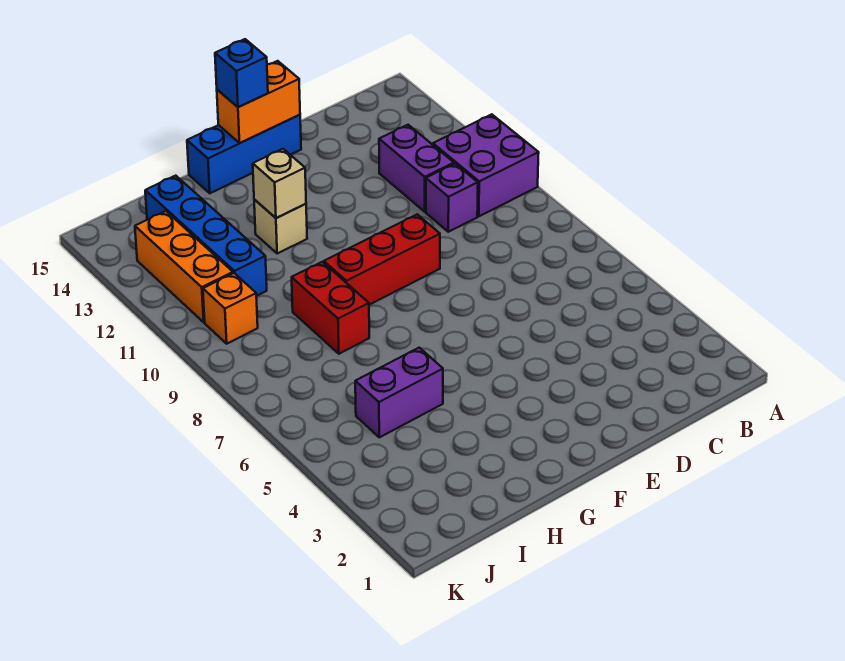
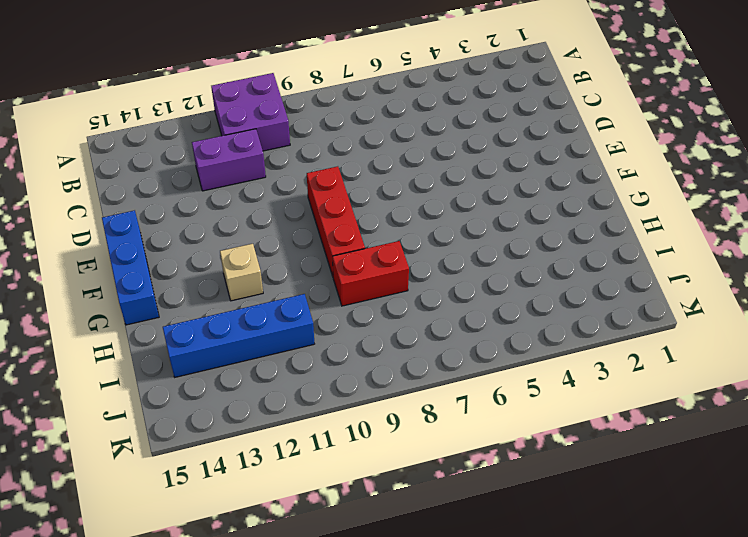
none -> purple 1x1 brick [426,164,478,232]
none -> purple 1x2 brick [355,348,443,437]
none -> orange 1x1 brick [203,273,258,344]

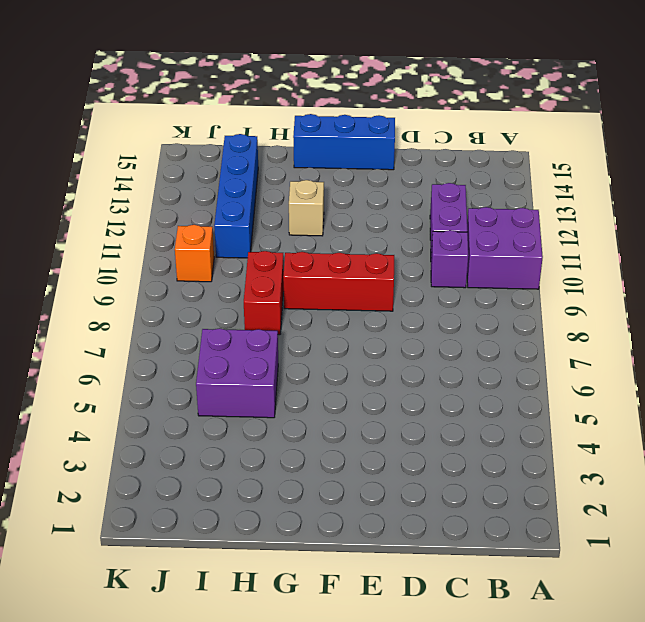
purple 2x2 brick [196,328,278,418] -> purple 1x2 brick [355,348,443,437]
none -> orange 1x3 brick [135,211,233,322]
none -> orange 1x2 brick [217,61,300,143]
none -> tan 1x1 brick [253,149,306,218]

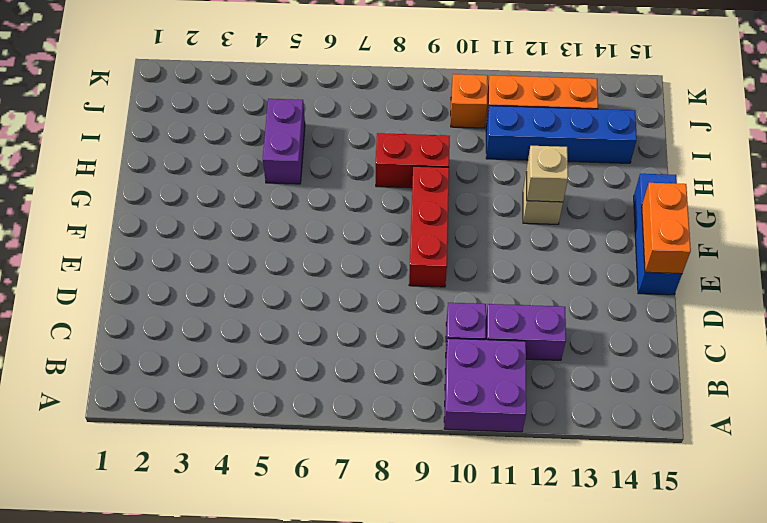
none -> blue 1x1 brick [215,39,268,107]

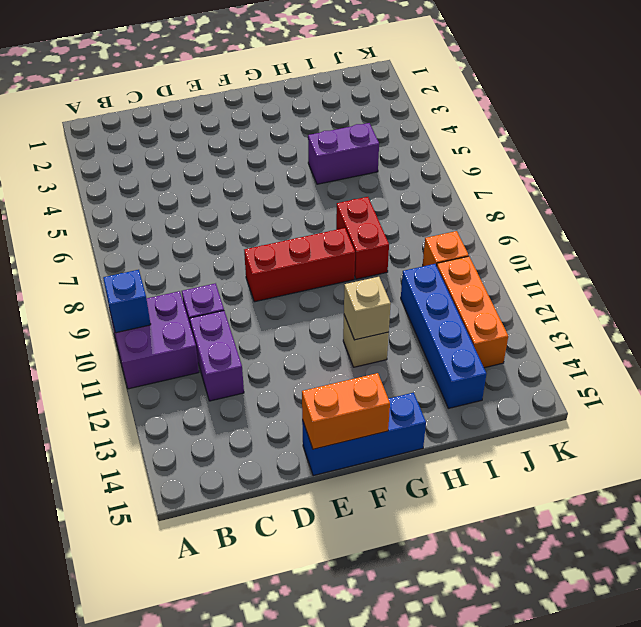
blue 1x1 brick [103,270,151,333] -> blue 1x1 brick moved to [215,39,268,107]

